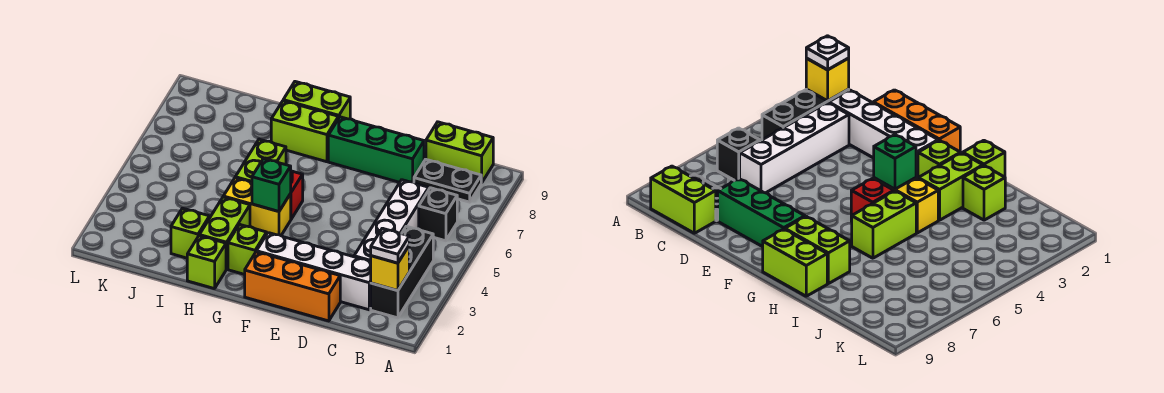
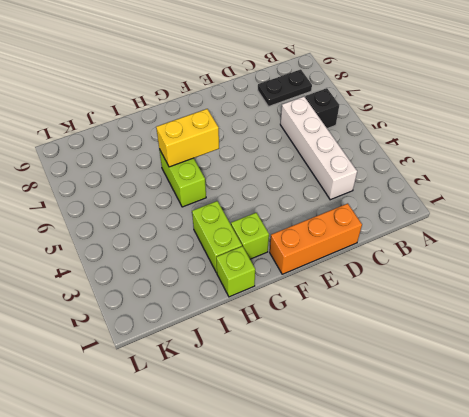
yellow 1x2 brick [156,109,219,167] -> yellow 1x2 brick moved to [223,178,291,235]
none -> black 1x3 brick [371,226,433,318]
none -> lime 1x2 brick [426,122,493,183]
none -> white 1x4 brick [257,233,371,310]

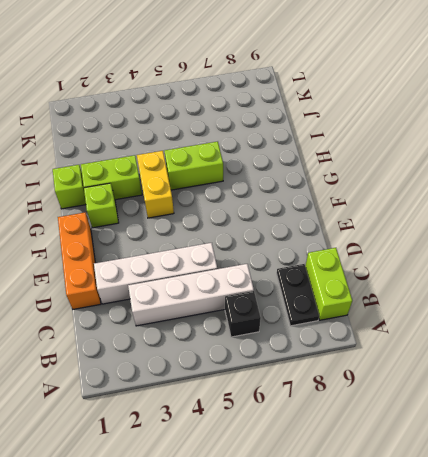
white 1x4 brick [94,243,217,304] -> white 1x4 brick turned to [257,233,371,310]
none -> black 1x3 brick [371,226,433,318]
none -> green 1x3 brick [328,117,424,182]
none -> red 1x1 brick [291,171,303,219]

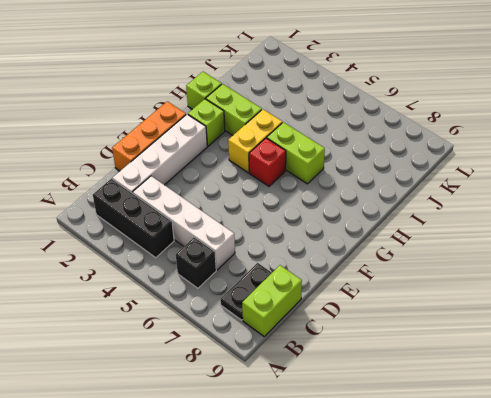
none -> green 1x3 brick [328,117,424,182]
none -> lime 1x2 brick [271,101,338,162]
none -> lime 1x2 brick [283,82,350,119]

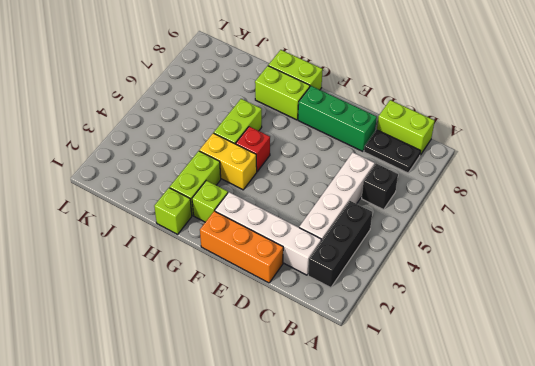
none -> lime 1x1 brick [171,208,210,258]
none -> yellow 1x1 brick [371,246,409,291]
none -> green 1x1 brick [252,159,291,211]

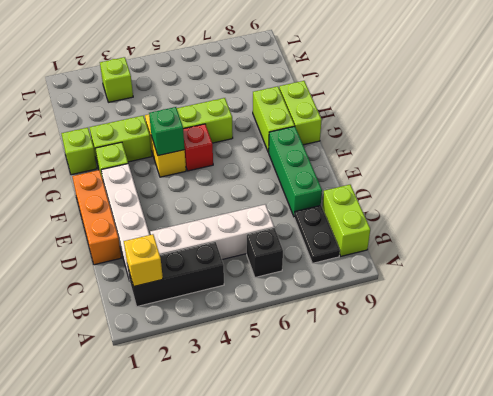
lime 1x1 brick [100,57,133,102] -> lime 1x1 brick moved to [171,208,210,258]
none -> white 1x1 plate [371,228,409,263]

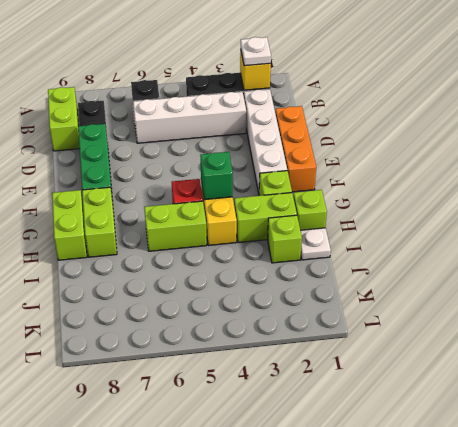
white 1x1 plate [300,228,331,260] -> none

